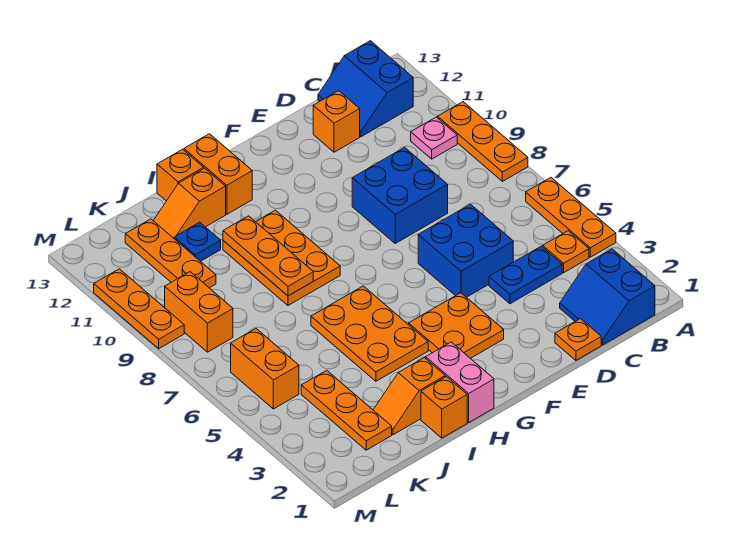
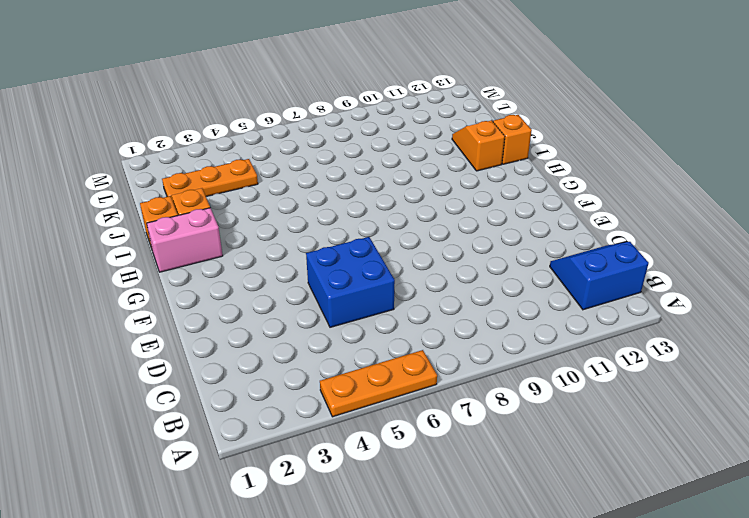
none -> orange 1x3 plate [438,102,528,181]
none -> blue 2x2 slope [560,249,655,345]
none -> orange 1x1 plate [543,231,589,273]

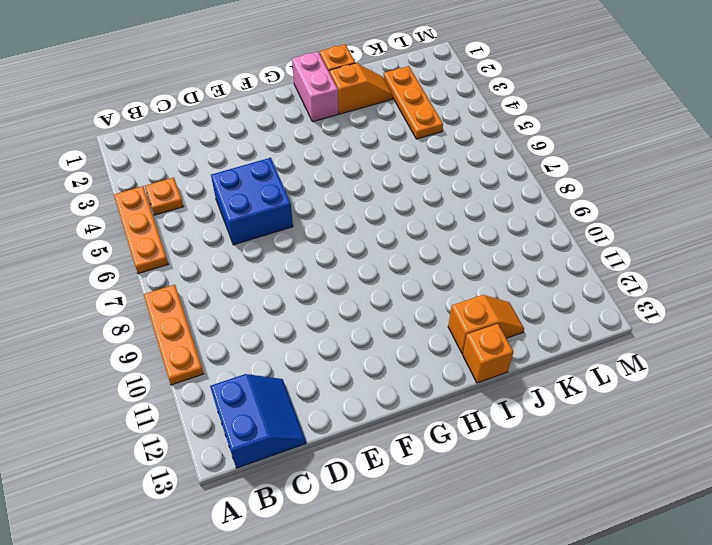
none -> blue 2x2 slope [560,249,655,345]
none -> pink 1x1 plate [411,117,457,159]
none -> blue 1x2 plate [489,246,562,304]

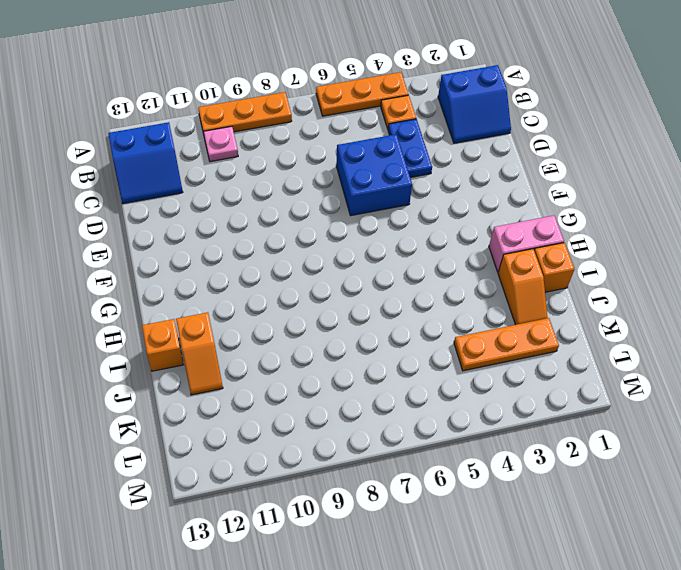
none -> orange 1x1 plate [555,319,601,360]
none -> blue 2x2 brick [352,147,448,243]
none -> orange 1x1 brick [313,91,360,152]

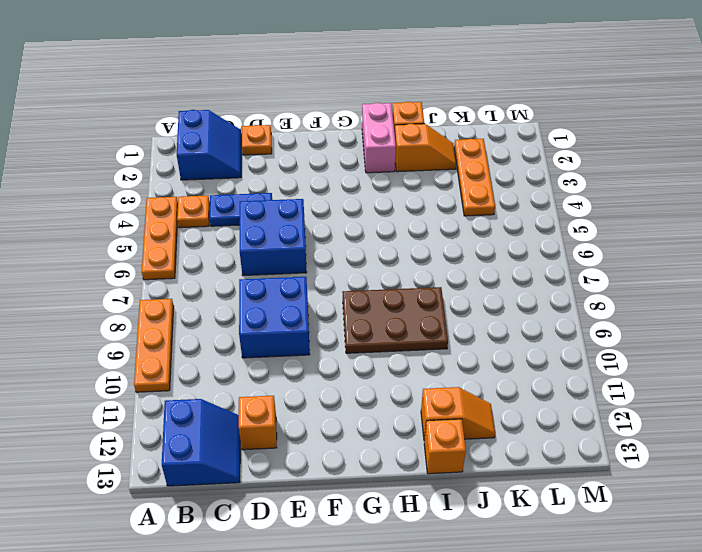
brown 2x3 plate [343,287,448,353] -> orange 2x3 plate [223,210,340,306]
none -> pink 1x1 plate [411,117,457,159]
none -> orange 2x2 plate [409,293,504,358]
none -> orange 2x3 plate [311,286,428,381]

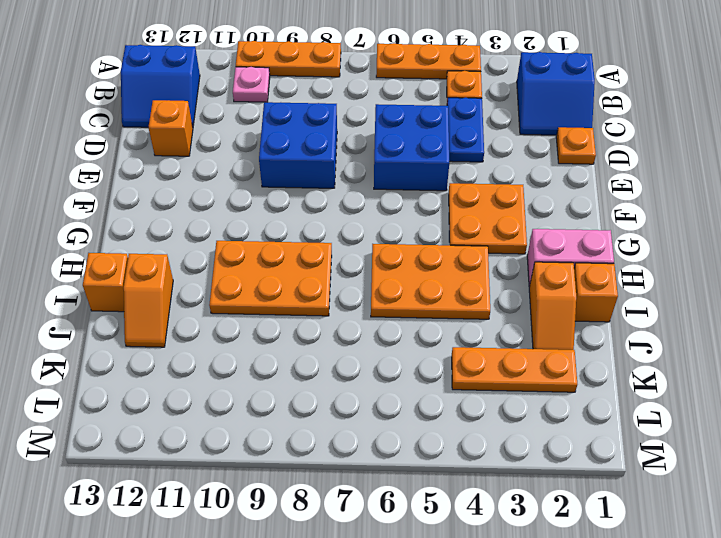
none -> orange 1x2 brick [184,134,252,214]
none -> blue 1x1 plate [174,222,221,261]
none -> orange 1x3 plate [125,219,216,288]

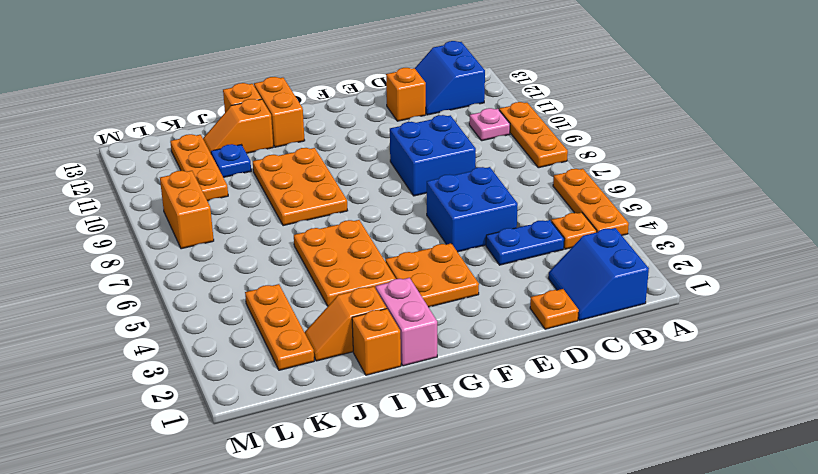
none -> orange 1x2 brick [231,329,299,409]
none -> orange 1x3 plate [94,269,184,349]
none -> orange 1x3 plate [223,216,313,296]

